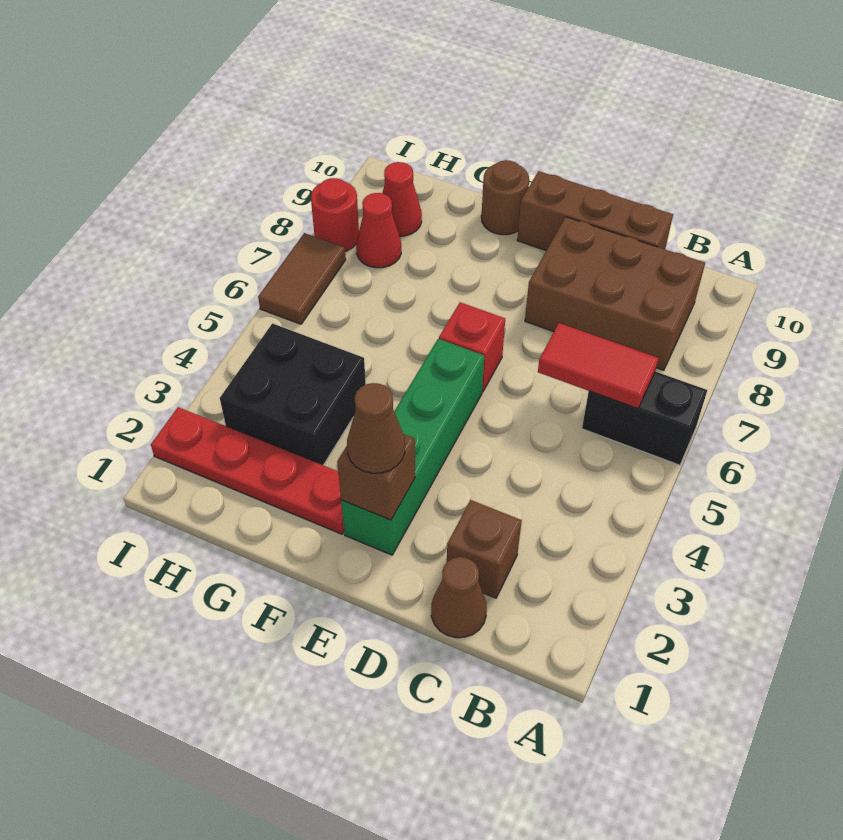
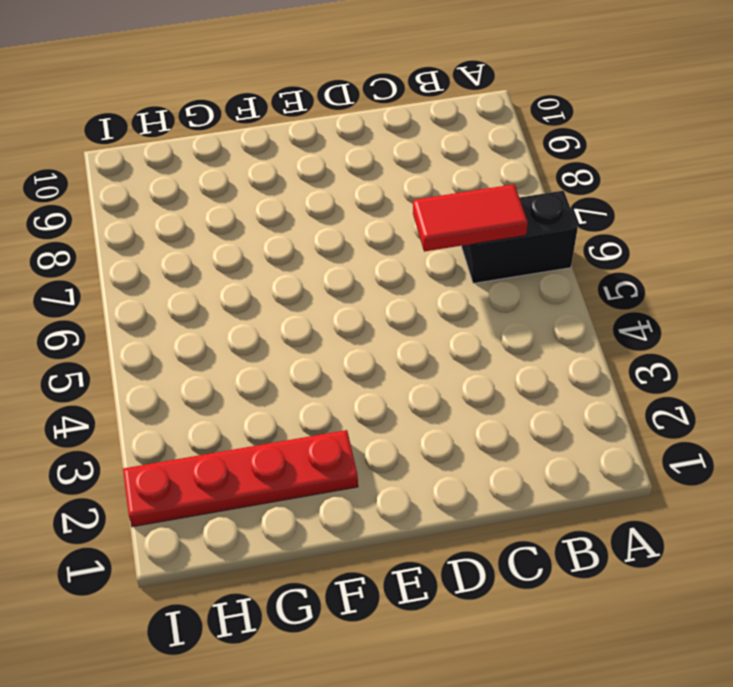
none -> brown 2x3 brick [525,217,705,370]
none -> brown 1x1 cone [431,557,487,638]
none -> brown 1x1 brick [447,500,522,598]

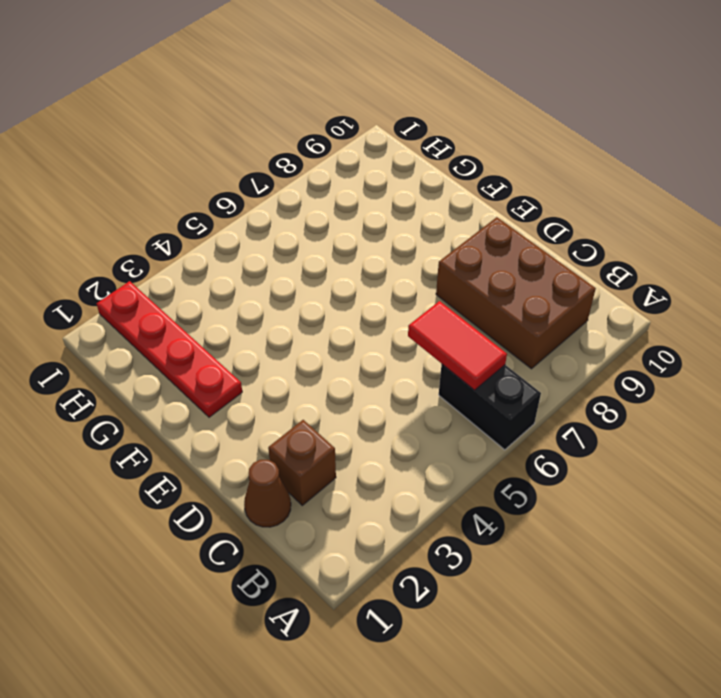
none -> brown 1x3 brick [517,171,673,251]
none -> green 1x4 brick [341,339,484,555]
none -> red 1x1 brick [439,302,505,392]

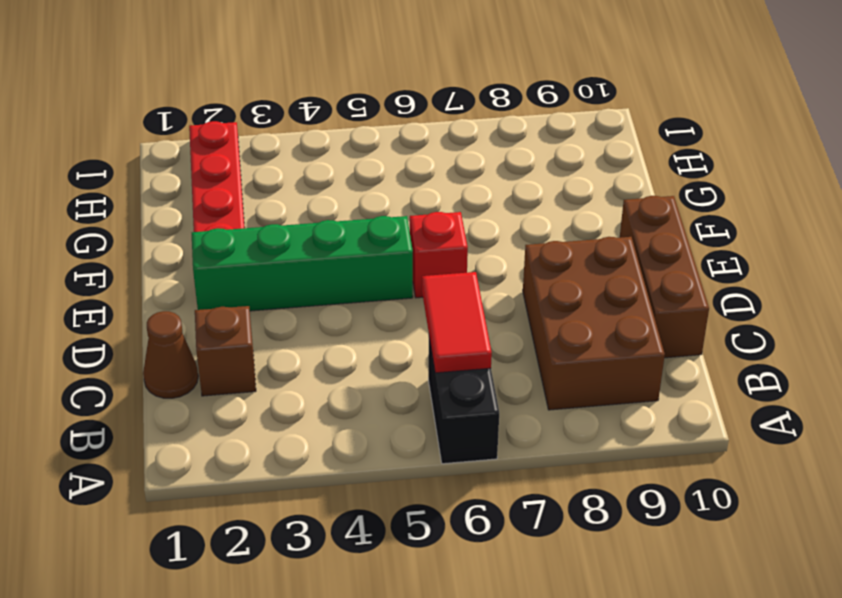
none -> brown 1x1 round brick [481,160,529,235]
none -> black 2x2 brick [220,323,366,465]
none -> red 1x1 cone [356,193,401,268]

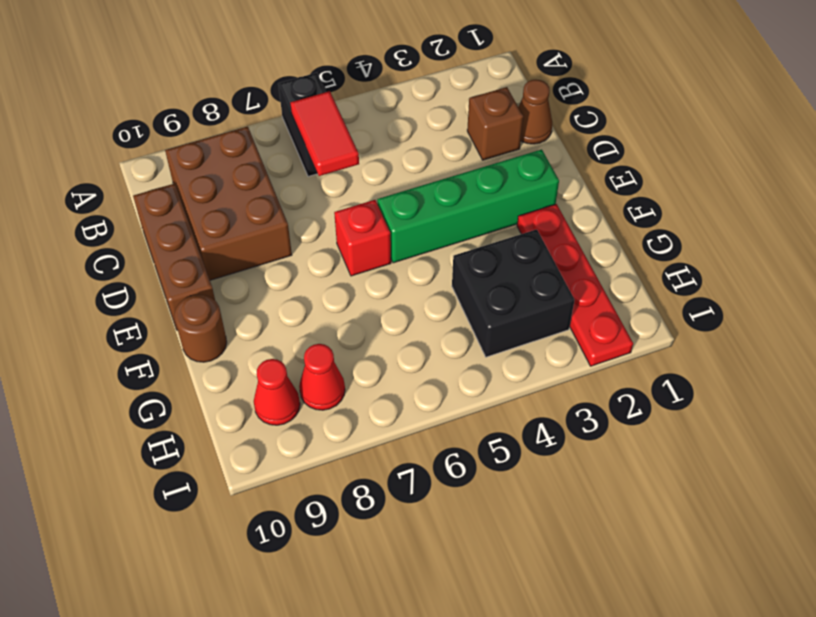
none -> brown 1x2 tile [258,233,346,324]
none -> red 1x1 round brick [311,178,359,251]
none -> brown 1x1 brick [337,434,415,520]

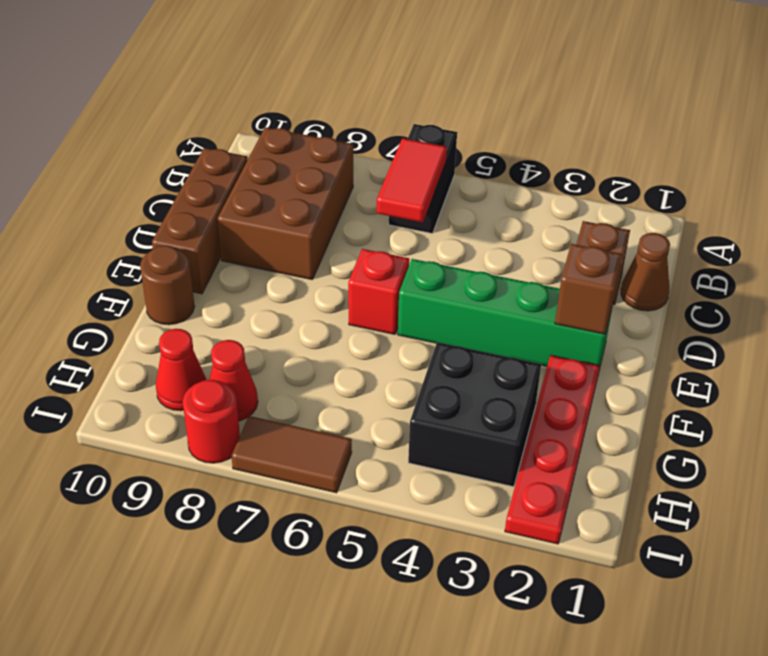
none -> brown 1x1 cone [347,383,405,473]

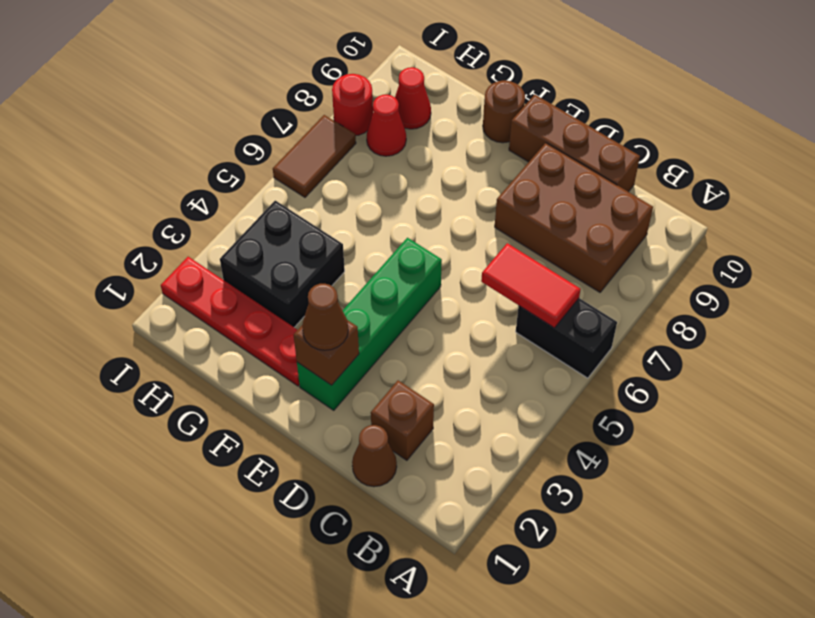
none -> red 1x1 brick [439,302,505,392]

